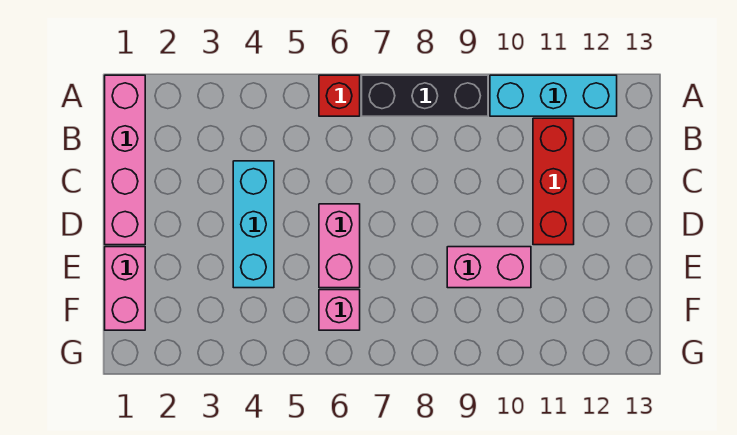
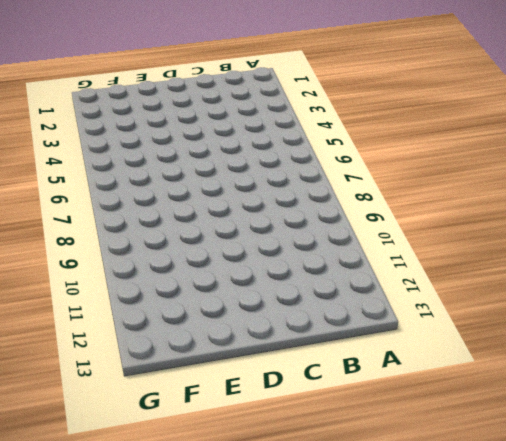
none -> pink 1x4 brick [105,75,145,245]
none -> red 1x1 brick [319,75,360,116]

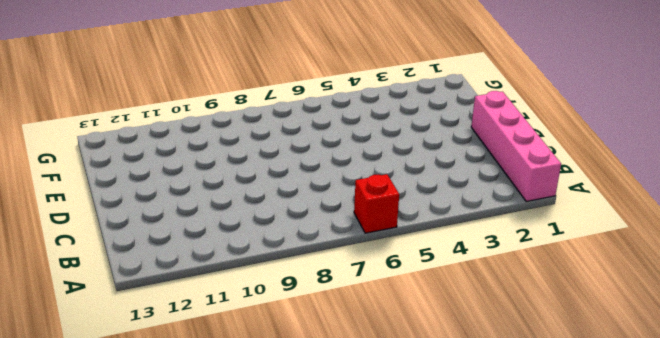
none -> black 1x3 brick [362,75,488,116]
none -> cyan 1x3 brick [490,75,617,116]

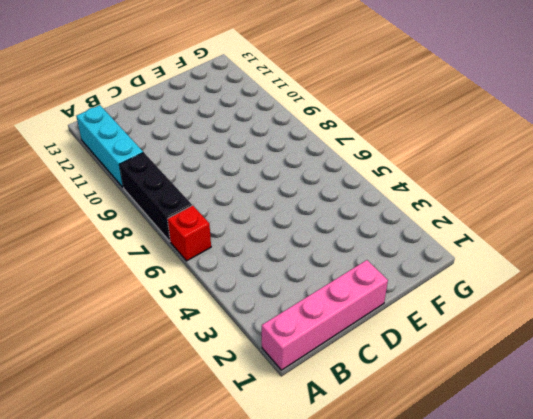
none -> red 1x3 brick [533,118,574,245]
none -> cyan 1x3 brick [233,161,274,288]

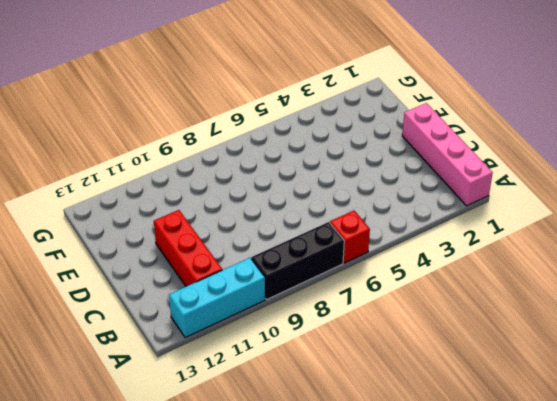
none -> cyan 1x3 brick [233,161,274,288]
none -> pink 1x2 brick [319,204,360,288]

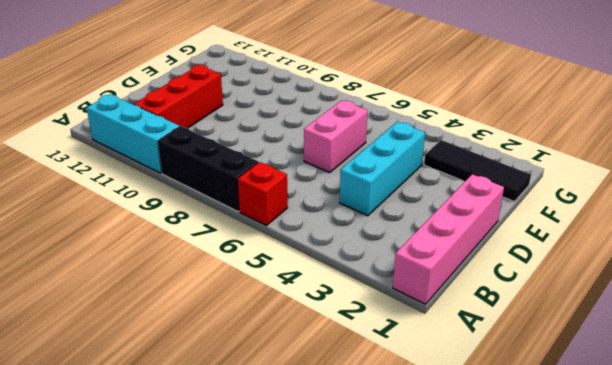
black 1x3 tile [424,140,531,202] -> pink 1x2 brick [105,247,145,330]
none -> pink 1x2 brick [447,247,531,288]
none -> pink 1x1 brick [319,290,360,330]

